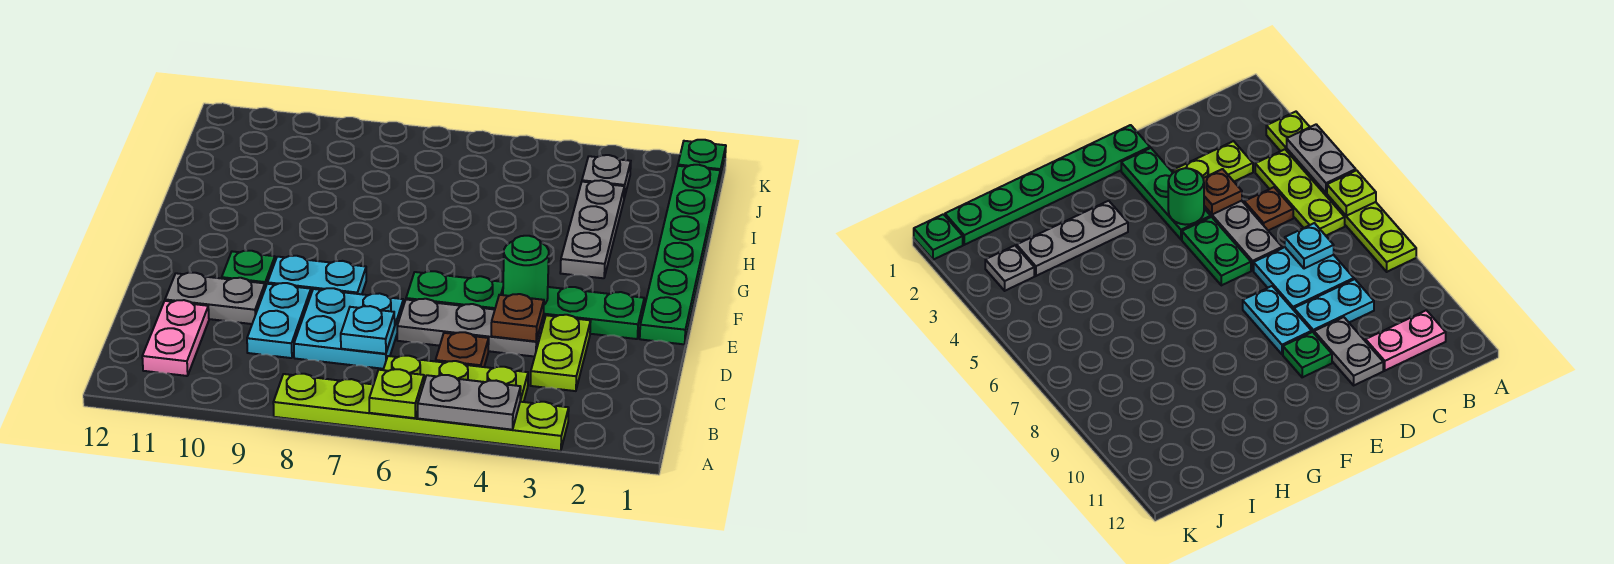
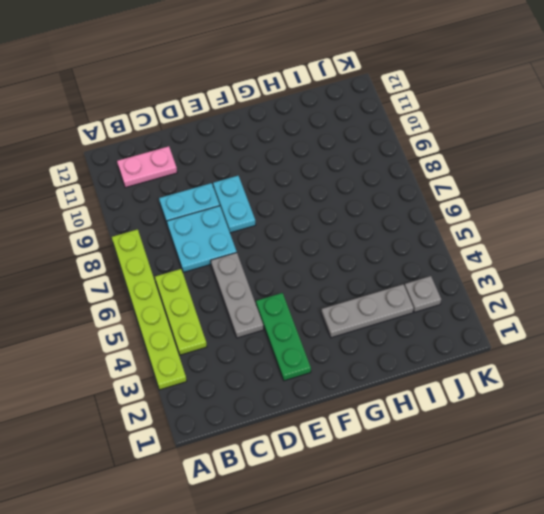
none -> lime 1x2 plate [530,315,591,391]
none -> brown 1x1 plate [436,332,489,367]
none -> grey 1x2 plate [165,273,265,324]

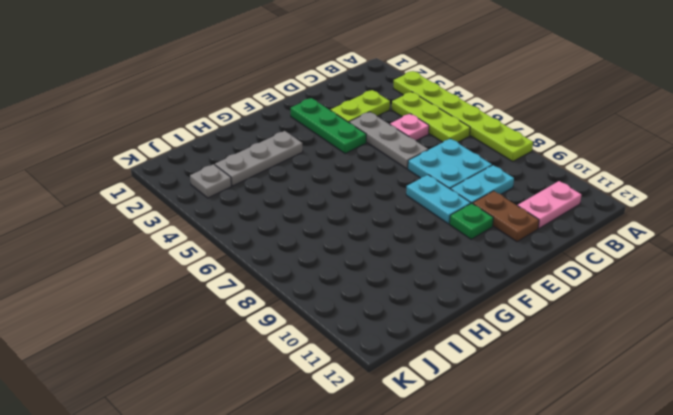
pink 1x1 plate [390,114,429,141] -> brown 1x1 plate [436,332,489,367]
brown 1x2 plate [473,191,539,242] -> grey 1x2 plate [165,273,265,324]
none -> green 1x6 plate [640,165,720,344]
none -> green 1x2 plate [406,271,503,309]
none -> green 1x1 plate [678,140,726,181]

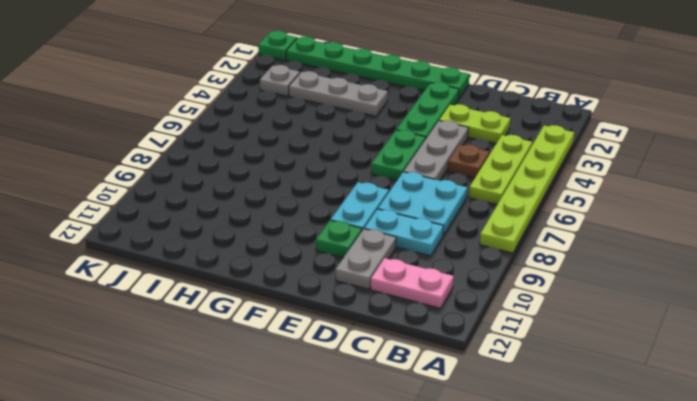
none -> grey 1x2 plate [418,375,521,430]
none -> lime 1x1 plate [369,369,424,418]
none -> cyan 1x1 plate [341,306,395,354]

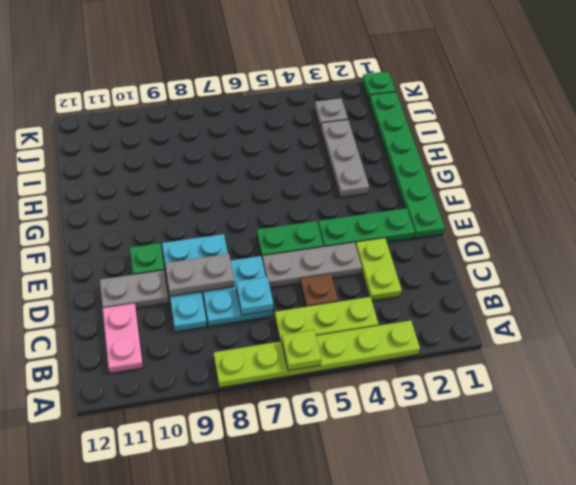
grey 1x2 plate [165,254,234,296] -> grey 1x2 plate moved to [418,375,521,430]
none -> brown 1x1 plate [491,294,544,341]
none -> green 1x1 round brick [503,236,549,305]

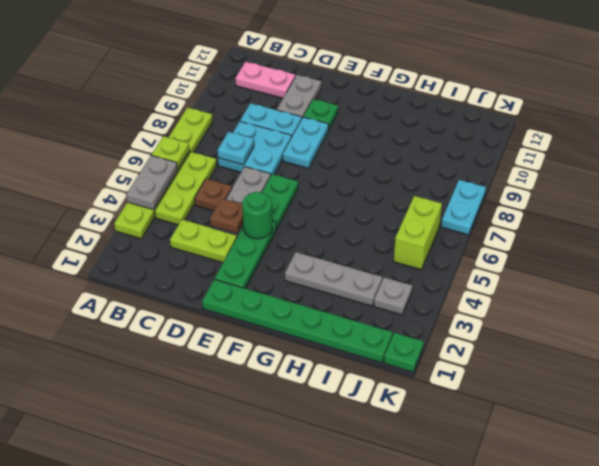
lime 1x2 brick [394,196,442,270] -> none
cyan 1x2 plate [441,180,486,235] -> none

